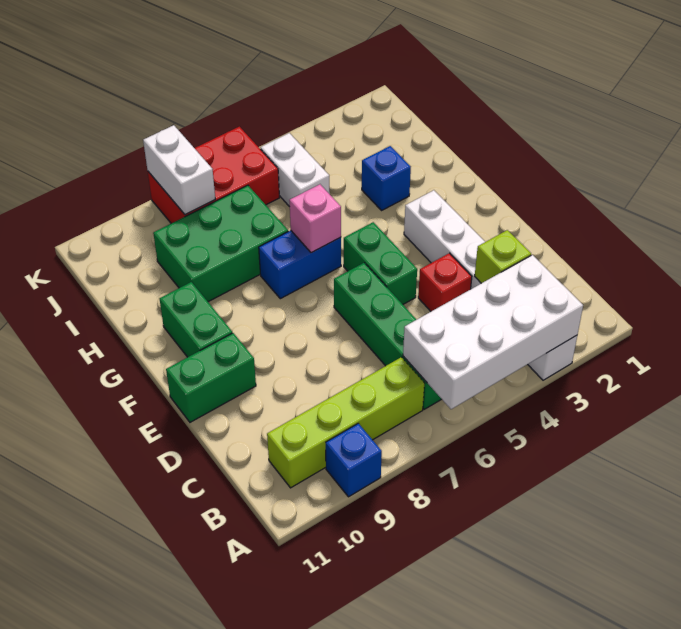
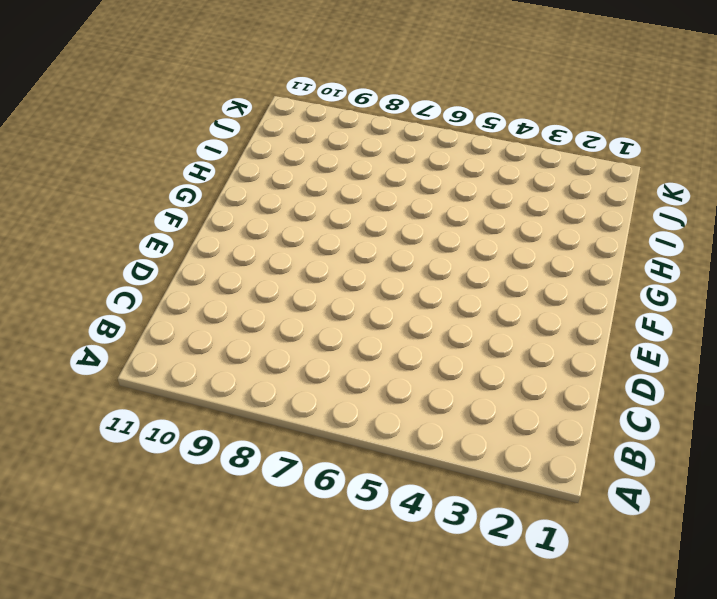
none -> white 1x6 brick [404,190,577,380]
none -> blue 1x1 brick [326,423,382,497]
none -> green 1x4 brick [334,263,441,409]

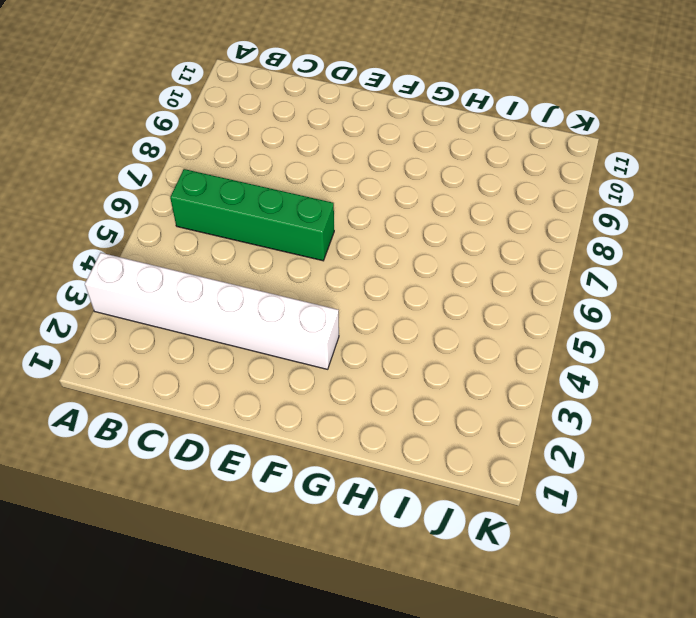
none -> blue 1x1 brick [326,423,382,497]
none -> lime 1x4 brick [267,357,424,488]
none -> red 1x1 brick [418,253,472,311]

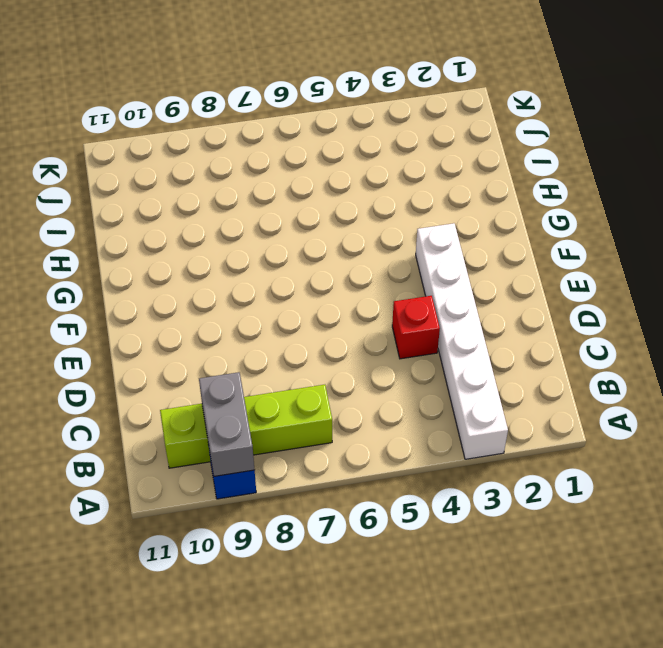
grey 1x2 brick [199,372,254,476] -> none
none -> green 1x4 brick [334,263,441,409]
none -> green 1x2 brick [344,222,417,304]
none -> green 1x2 brick [166,333,256,422]

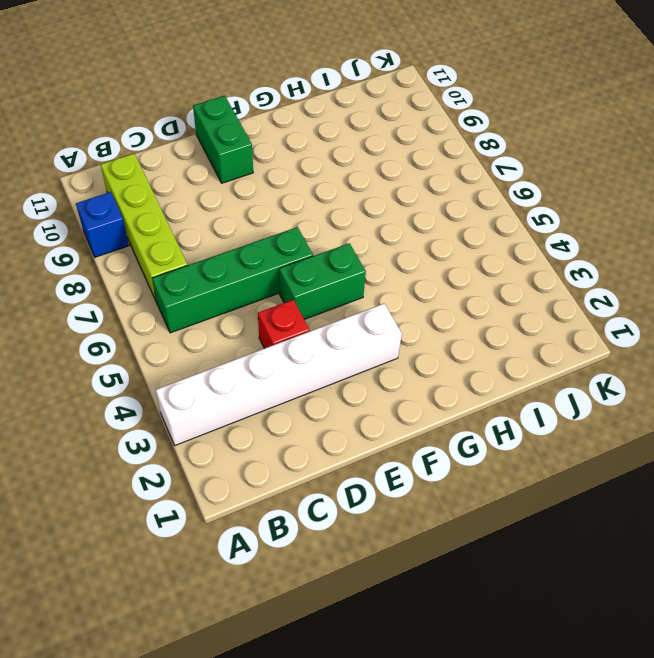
none -> green 1x2 brick [159,282,232,357]
none -> blue 1x2 brick [259,231,341,299]
none -> blue 1x1 brick [362,146,411,210]

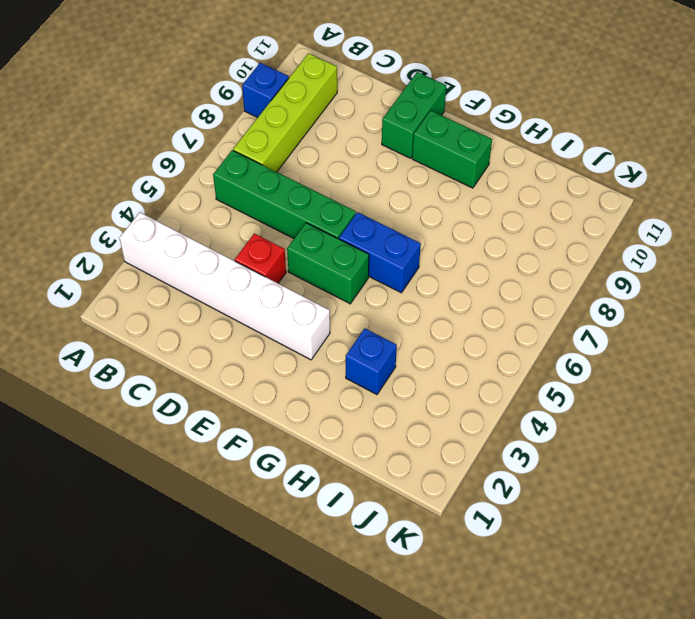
blue 1x2 brick [339,212,421,293] -> blue 1x2 brick turned to [259,231,341,299]
none -> green 2x3 brick [153,185,288,302]
none -> white 1x2 brick [261,133,330,207]
none -> red 2x3 brick [148,127,279,224]

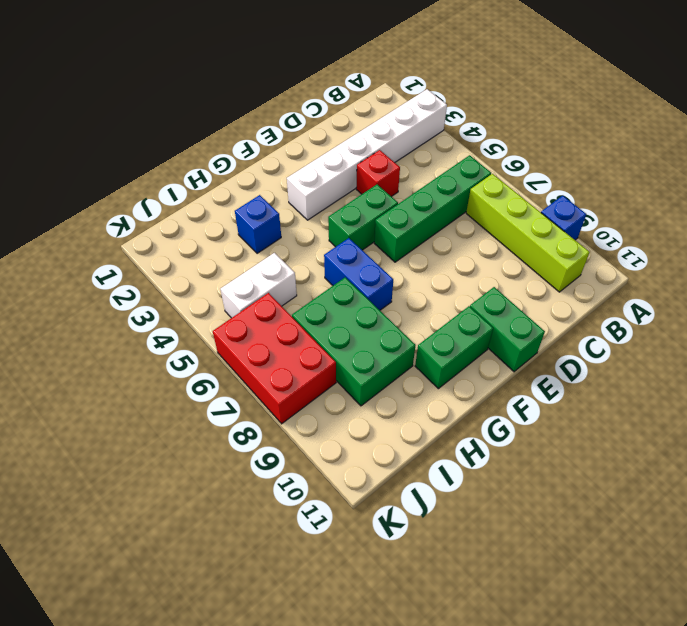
none -> white 2x4 brick [403,255,583,409]
none -> lime 1x1 brick [475,230,531,283]
none -> pink 1x1 brick [289,184,341,253]

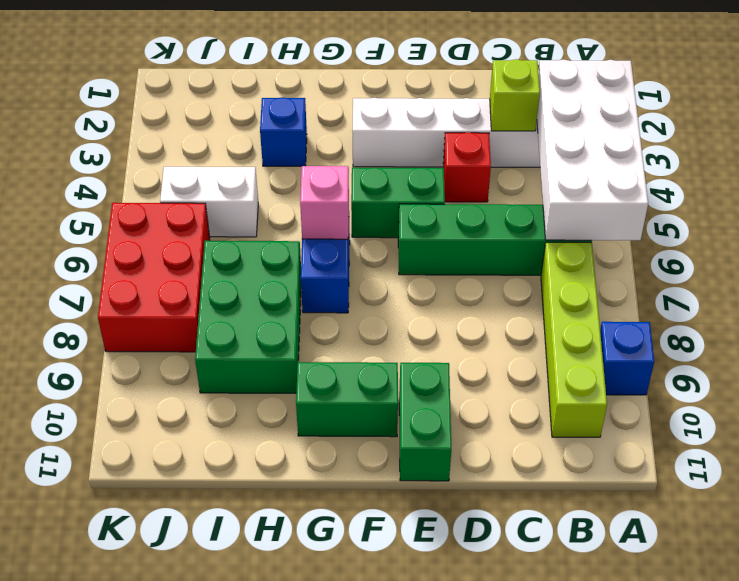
none -> white 1x2 brick [143,125,215,215]

